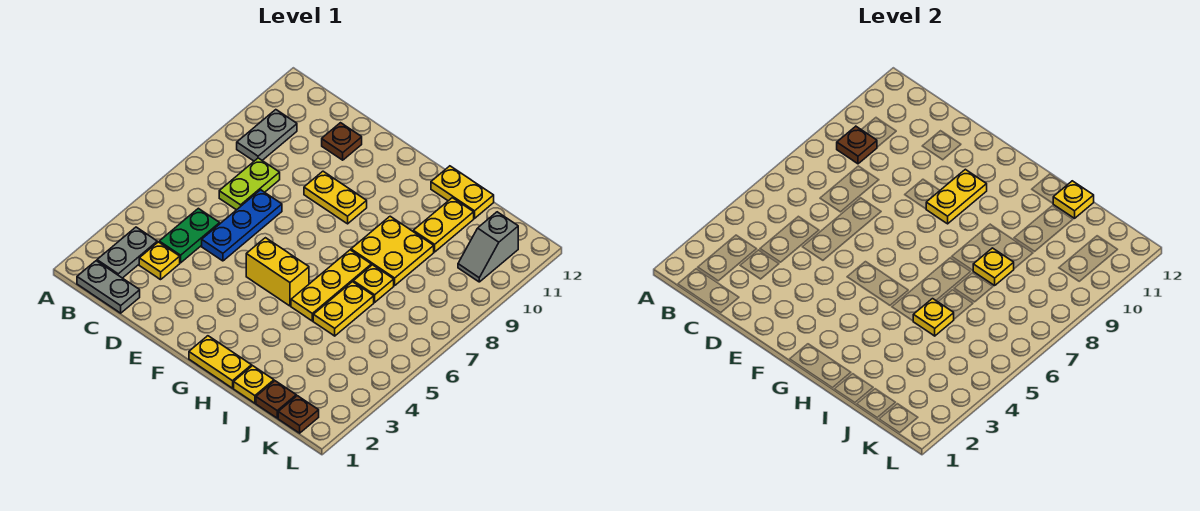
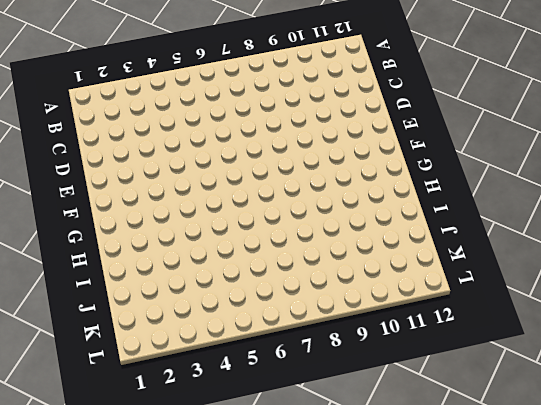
none -> grey 1x2 plate [77,261,140,313]
none -> grey 1x2 plate [97,227,157,278]
none -> grey 1x2 plate [237,110,297,161]

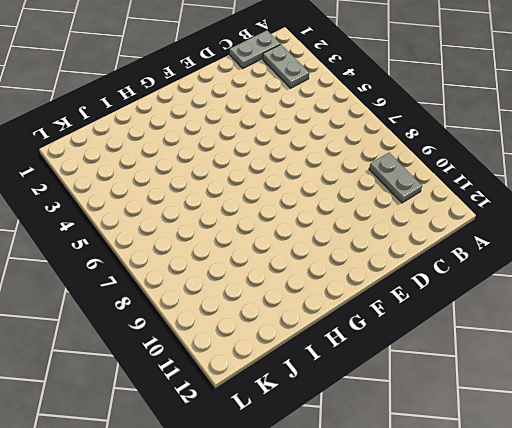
none -> yellow 1x1 plate [139,242,180,280]
none -> green 1x2 plate [159,208,220,263]
none -> lime 1x2 plate [219,158,280,210]

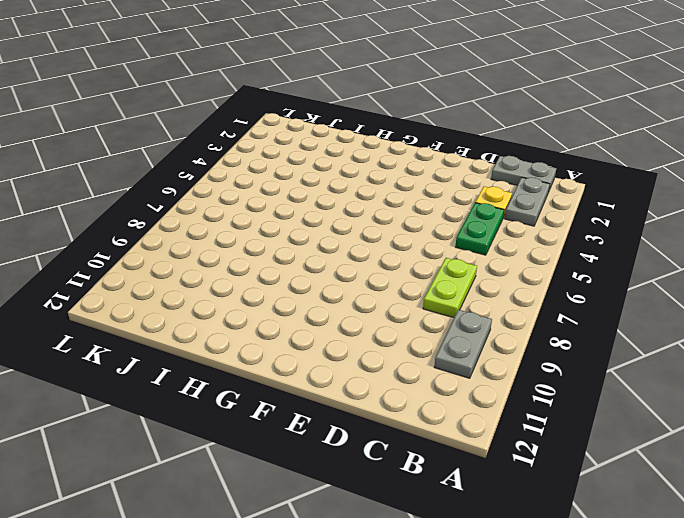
none -> blue 1x3 plate [202,190,282,261]
none -> brown 1x1 plate [322,123,362,160]
none -> yellow 1x2 plate [304,171,367,224]

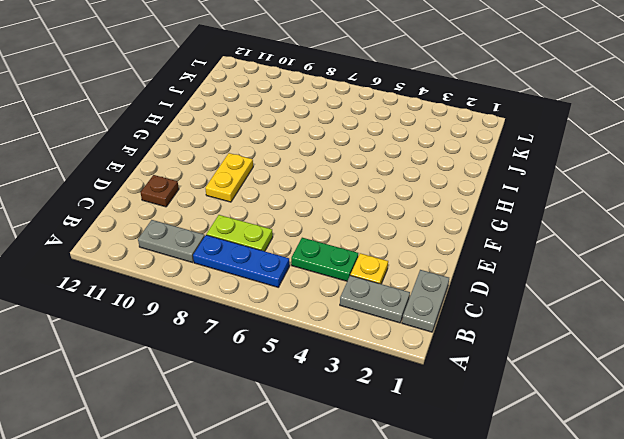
blue 1x3 plate [193,235,290,287] -> blue 1x3 plate moved to [202,190,282,261]
none -> yellow 1x2 brick [246,238,309,306]
none -> yellow 1x2 plate [189,336,252,388]
none -> yellow 1x3 plate [291,250,371,321]

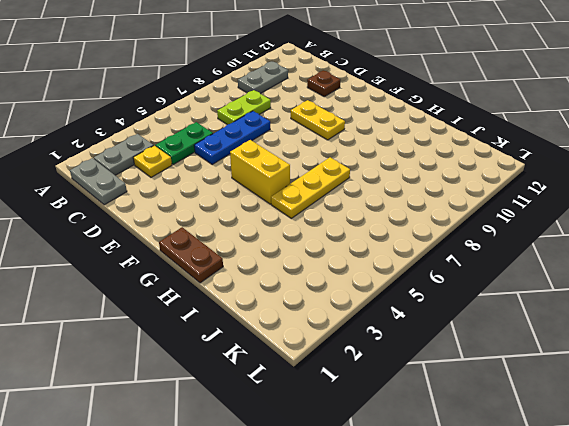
brown 1x2 plate [159,227,223,283] -> yellow 1x2 plate [189,336,252,388]
none -> yellow 2x2 plate [351,216,434,286]
none -> yellow 1x2 plate [431,166,494,218]
none -> yellow 1x1 plate [234,366,274,403]

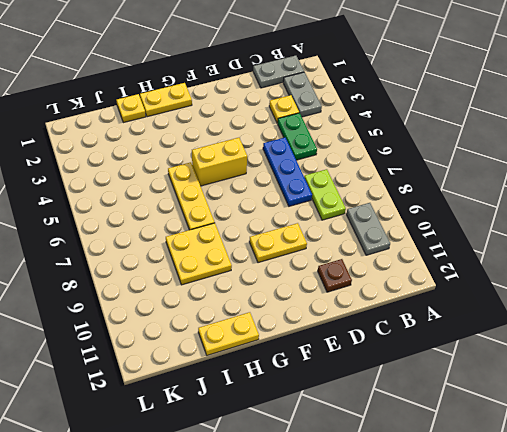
none -> yellow 1x2 plate [313,282,374,336]
none -> yellow 1x1 plate [353,265,394,302]
none -> yellow 1x2 plate [413,198,474,252]

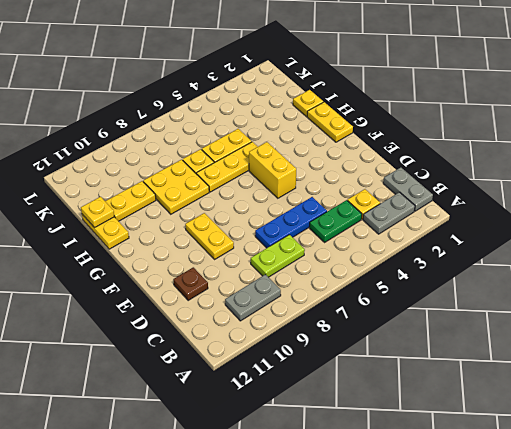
none -> brown 1x1 plate [256,381,296,418]
none -> brown 1x1 plate [278,396,319,433]
none -> grey 1x2 slope [458,212,518,282]

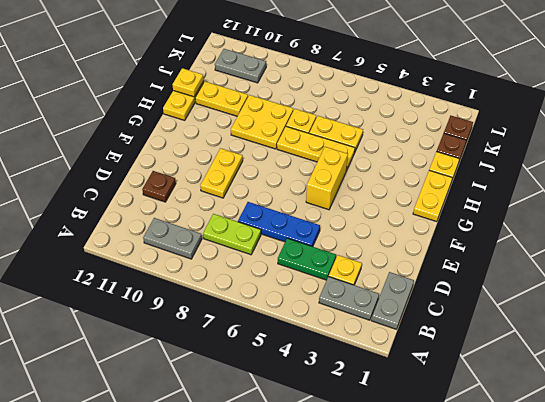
grey 1x2 plate [215,49,266,83] -> grey 1x2 slope [458,212,518,282]
none -> brown 1x1 plate [837,126,877,164]
none -> yellow 1x2 plate [926,169,987,224]
none -> yellow 1x1 plate [913,299,954,336]

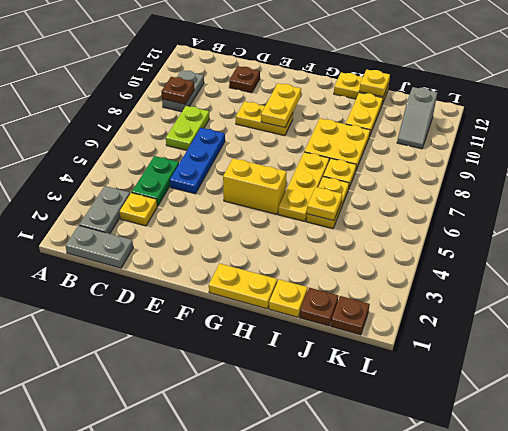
none -> yellow 1x1 plate [973,248,1014,286]

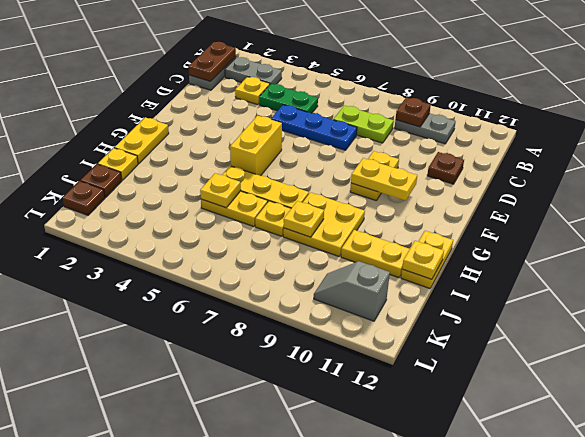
brown 1x2 plate [188,42,236,81] -> none

